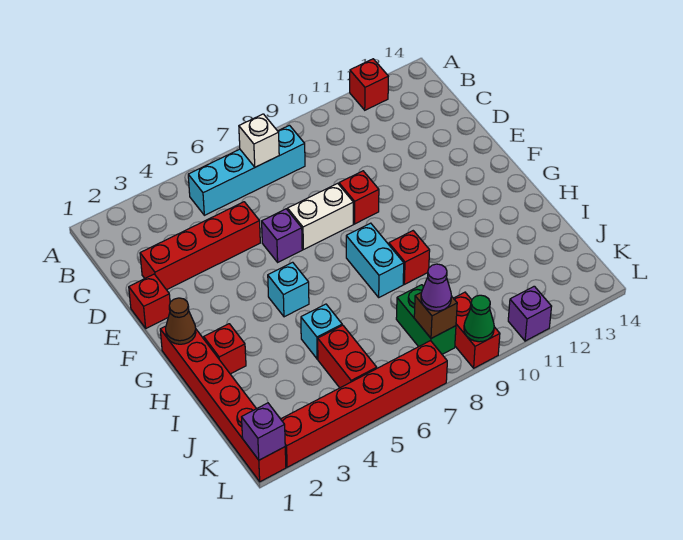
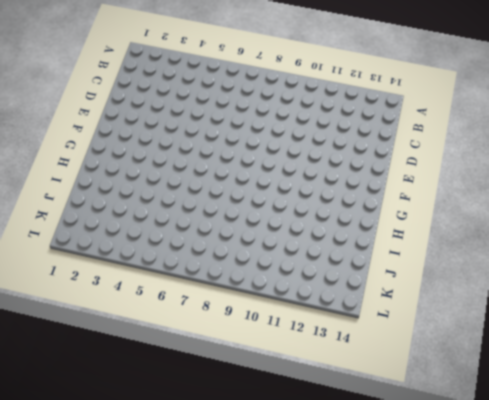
none -> red 1x1 brick [350,59,388,110]
none -> cyan 1x4 brick [188,125,305,215]
none -> red 1x4 brick [140,202,260,290]

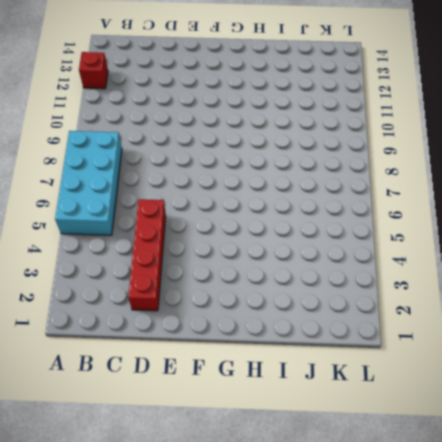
cyan 2x4 brick [55,131,122,235] -> cyan 1x4 brick [188,125,305,215]
none -> red 1x1 brick [129,274,170,328]
none -> purple 1x1 brick [262,209,302,262]
none -> white 1x2 brick [288,183,353,250]

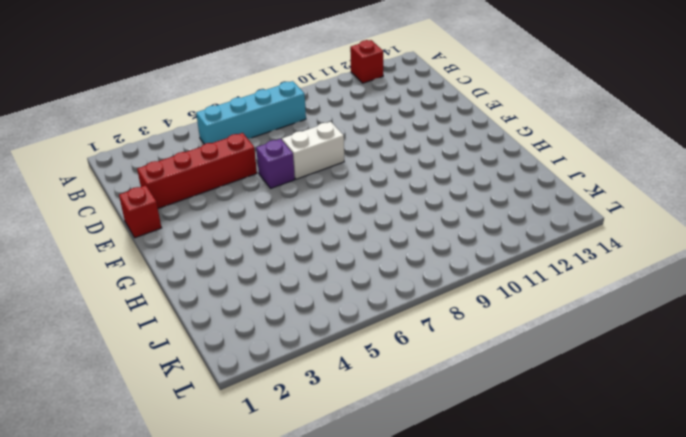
none -> red 1x1 brick [339,171,379,224]
none -> red 1x6 brick [160,326,286,482]
none -> cyan 1x1 brick [268,262,309,317]

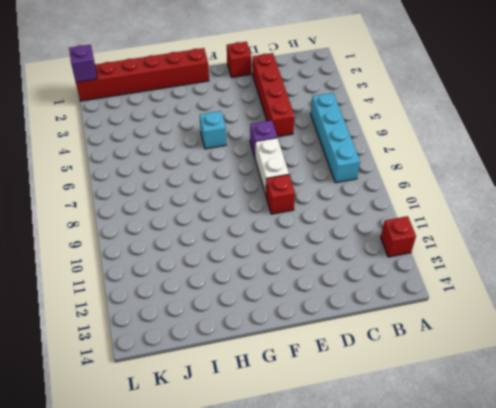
none -> cyan 1x2 brick [346,223,404,297]
none -> red 1x1 brick [204,324,246,374]
none -> red 1x1 brick [389,231,430,284]

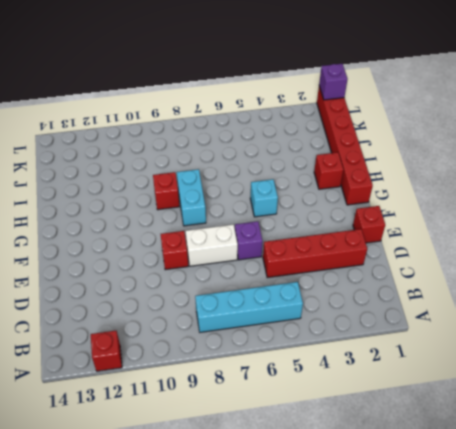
none -> cyan 1x1 brick [301,304,342,359]
none -> red 1x2 brick [318,325,377,388]
none -> green 1x2 brick [396,285,456,354]

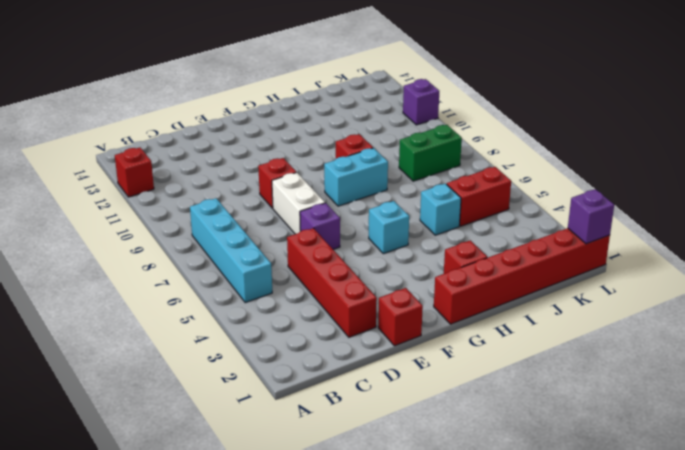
none -> red 1x2 brick [454,292,500,368]
none -> red 1x6 brick [281,341,447,467]
none -> white 1x1 brick [239,114,279,167]

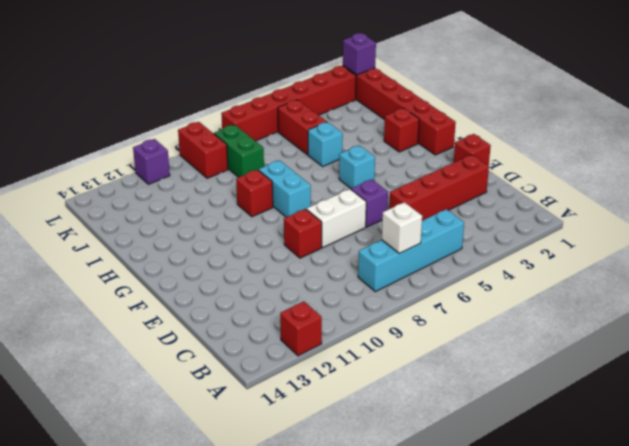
none -> brown 1x1 cone [166,298,196,344]
none -> brown 1x1 brick [414,292,457,338]
none -> green 1x1 cone [464,295,494,342]

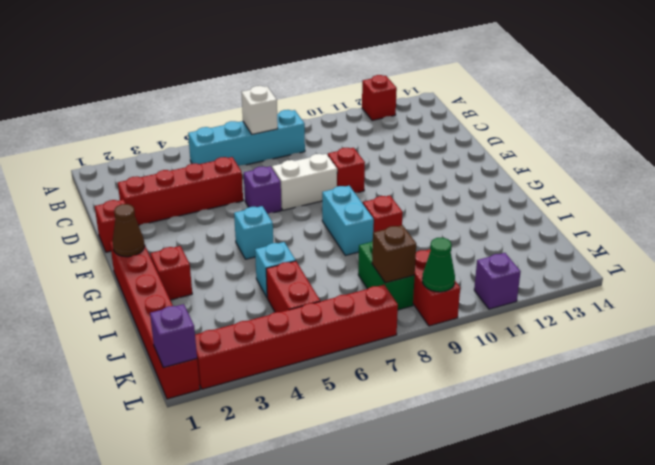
none -> purple 1x1 cone [421,264,451,311]

